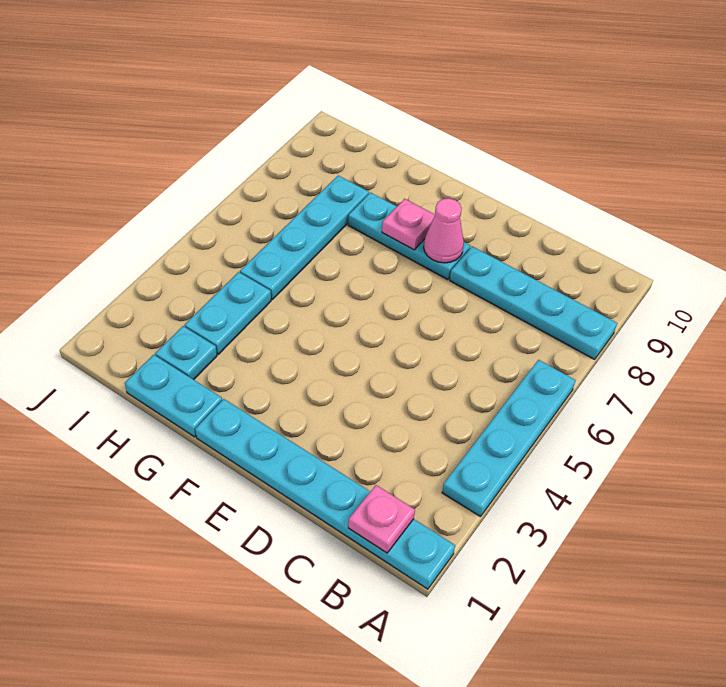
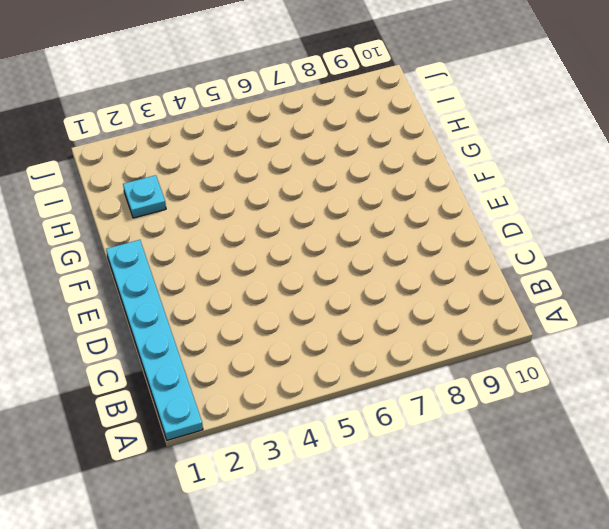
none -> cyan 1x4 plate [442,360,575,517]
none -> cyan 1x4 plate [450,246,617,359]

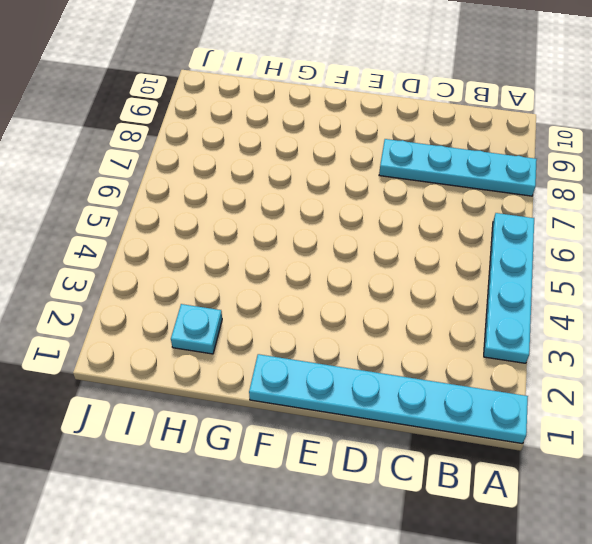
none -> cyan 1x3 plate [348,193,470,280]
none -> cyan 1x2 plate [125,355,222,437]

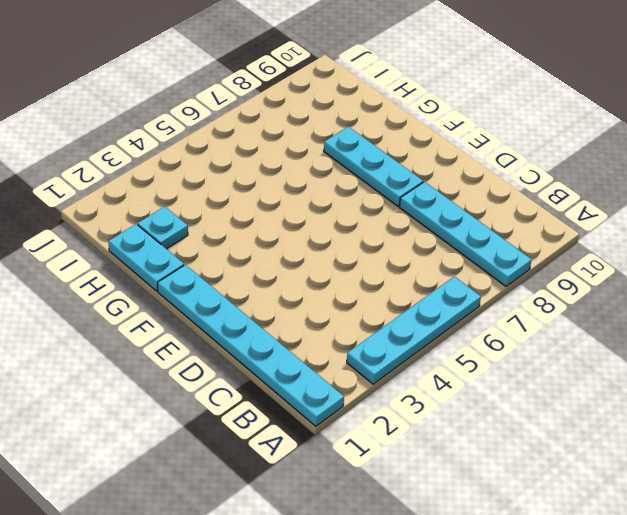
none -> cyan 1x2 plate [185,272,271,354]
none -> cyan 1x4 plate [240,175,369,299]

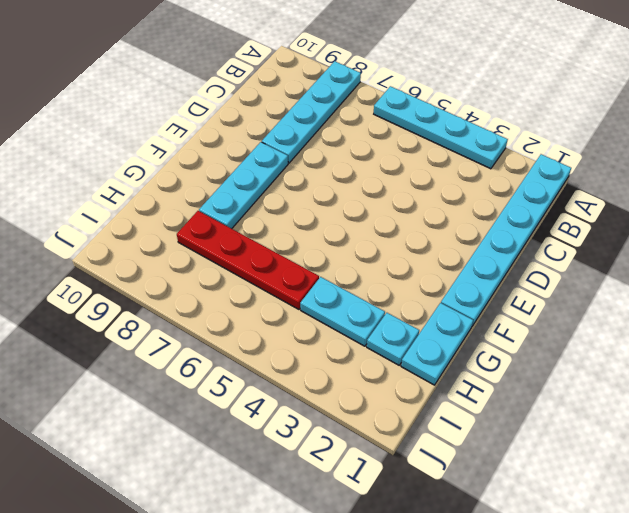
red 1x4 plate [177,211,319,309] -> cyan 1x4 plate [240,175,369,299]
none -> pink 1x1 plate [348,485,415,553]
none -> pink 1x1 cone [424,198,464,263]

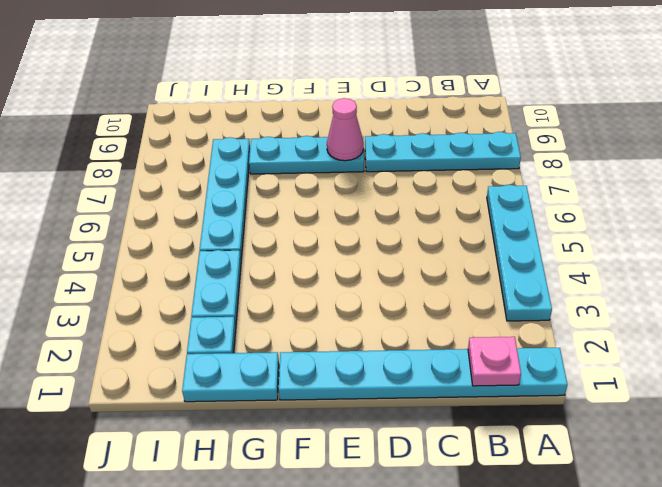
none -> pink 1x1 plate [382,199,435,250]

